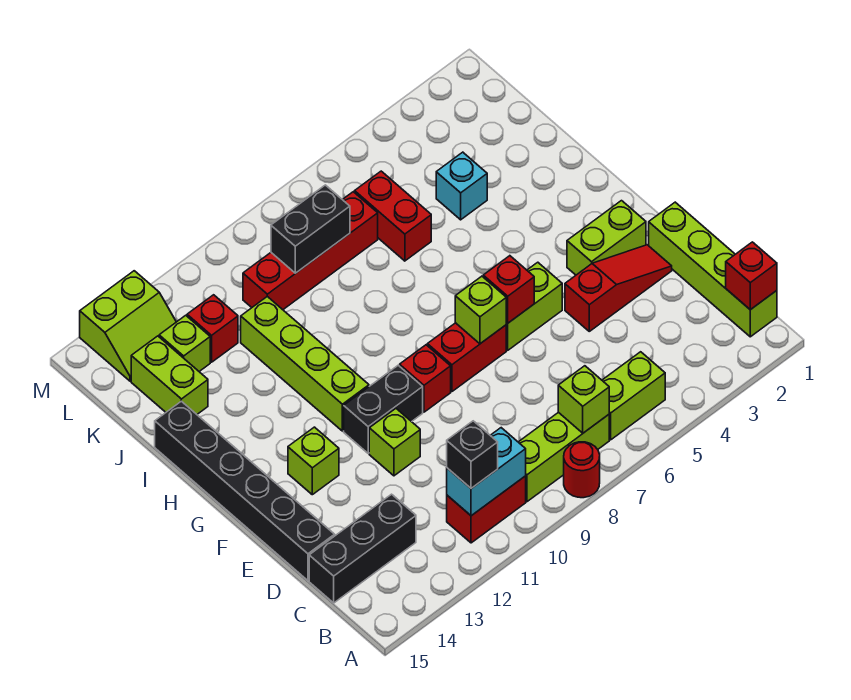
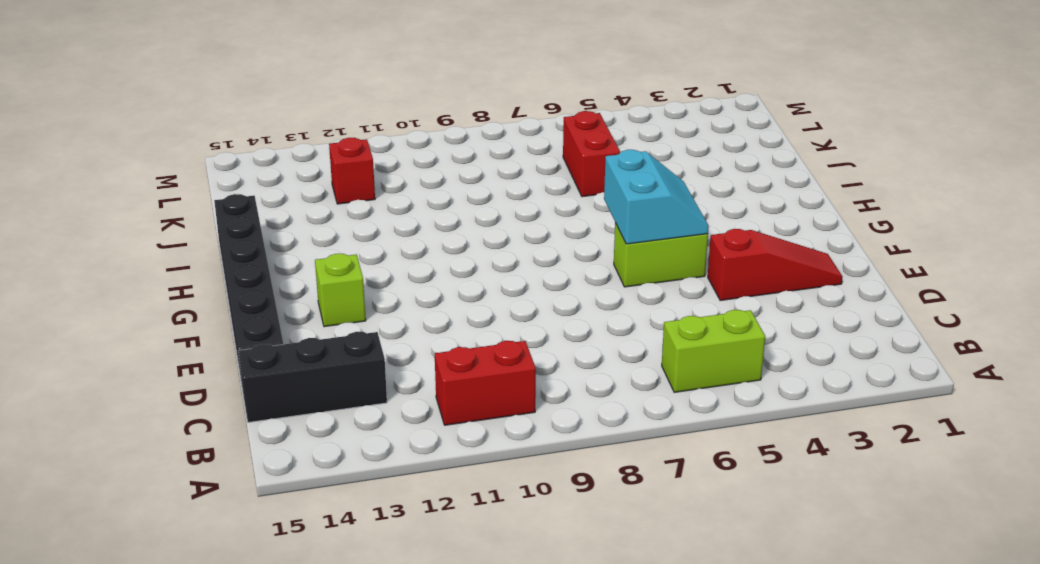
cyan 2x2 slope [604,150,709,244] -> red 1x1 brick [483,256,534,323]
none -> red 1x1 round brick [564,442,600,498]
none -> lime 1x4 brick [649,202,777,337]
none -> lime 1x3 brick [519,412,609,502]
none -> lime 1x1 brick [369,409,420,476]

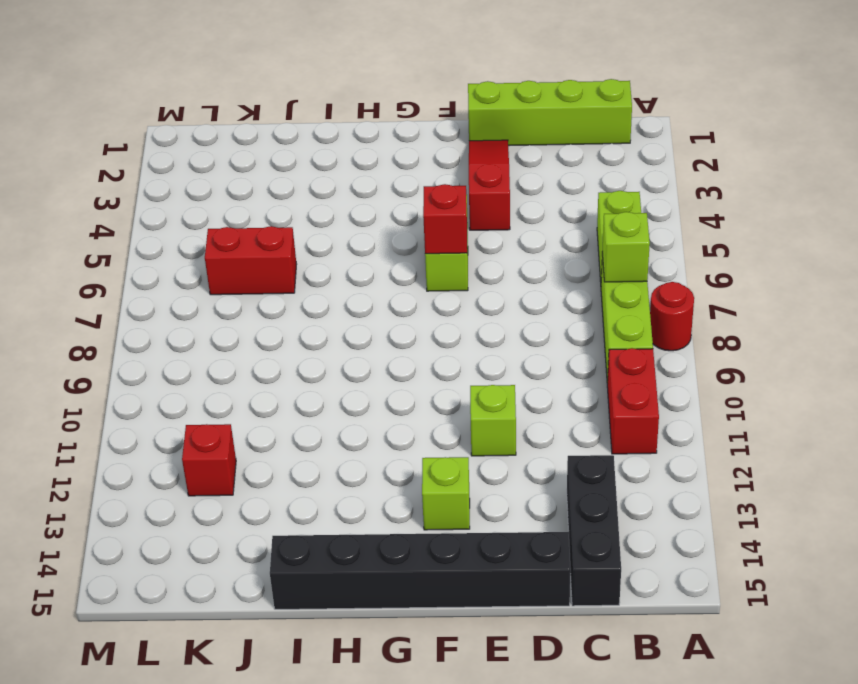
none -> lime 1x2 brick [567,201,646,275]
none -> red 1x2 brick [427,323,506,392]
none -> red 1x1 brick [400,345,451,412]
none -> black 1x2 brick [344,365,423,453]

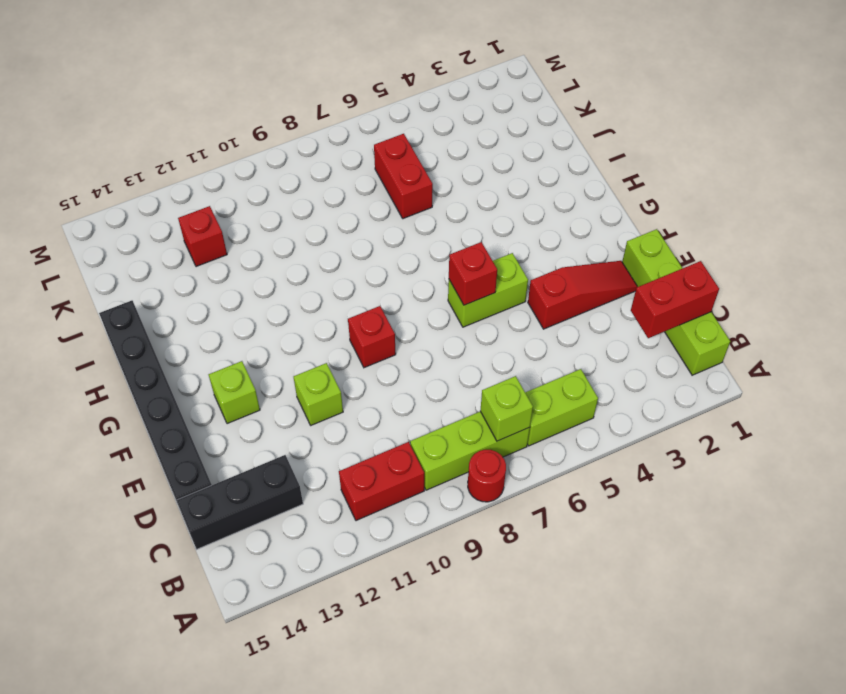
red 1x2 brick [631,261,719,338] -> red 1x2 brick moved to [427,323,506,392]
none -> lime 1x2 brick [567,201,646,275]
none -> black 1x2 brick [344,365,423,453]
none -> lime 1x4 brick [241,297,369,431]
none -> cyan 1x1 brick [436,152,487,220]

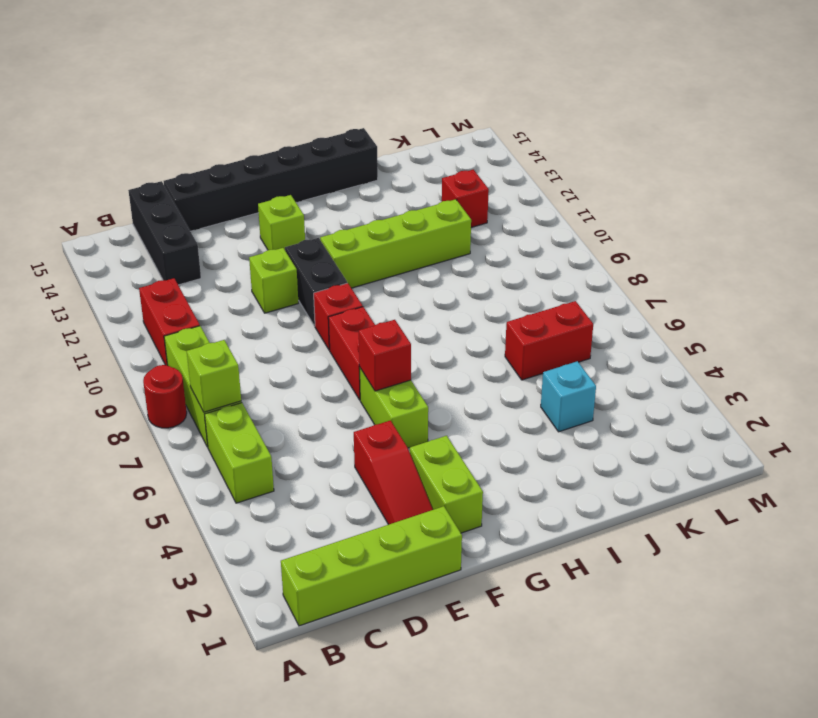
none -> lime 1x2 brick [131,336,208,414]
none -> red 1x4 brick [243,192,378,310]
none -> lime 1x1 brick [159,315,210,371]
none -> lime 2x2 slope [80,271,176,381]

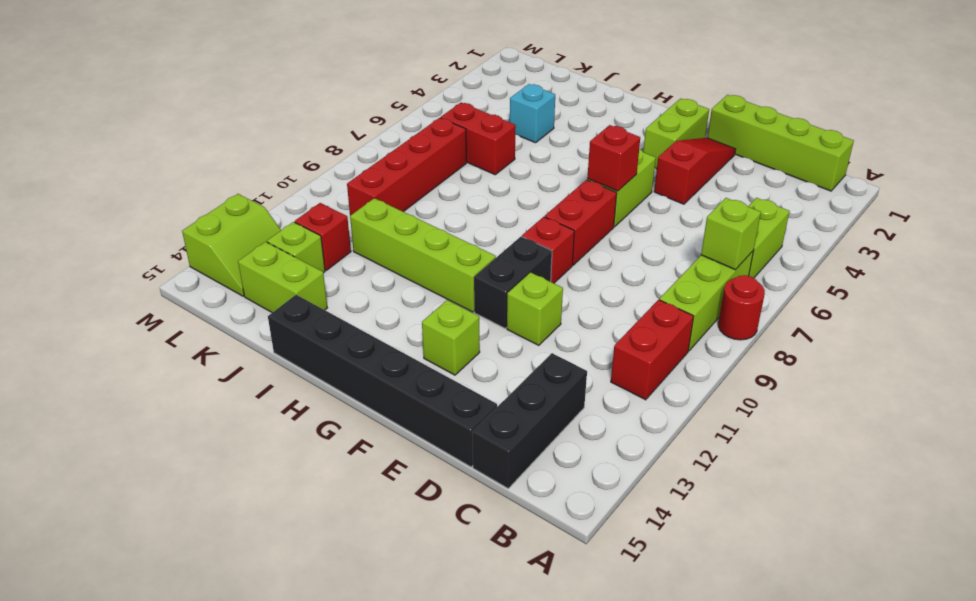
none -> red 1x1 brick [726,242,777,310]
none -> cyan 1x2 brick [447,428,526,516]
none -> lime 1x1 brick [455,276,506,344]
none -> black 1x2 brick [271,185,350,273]

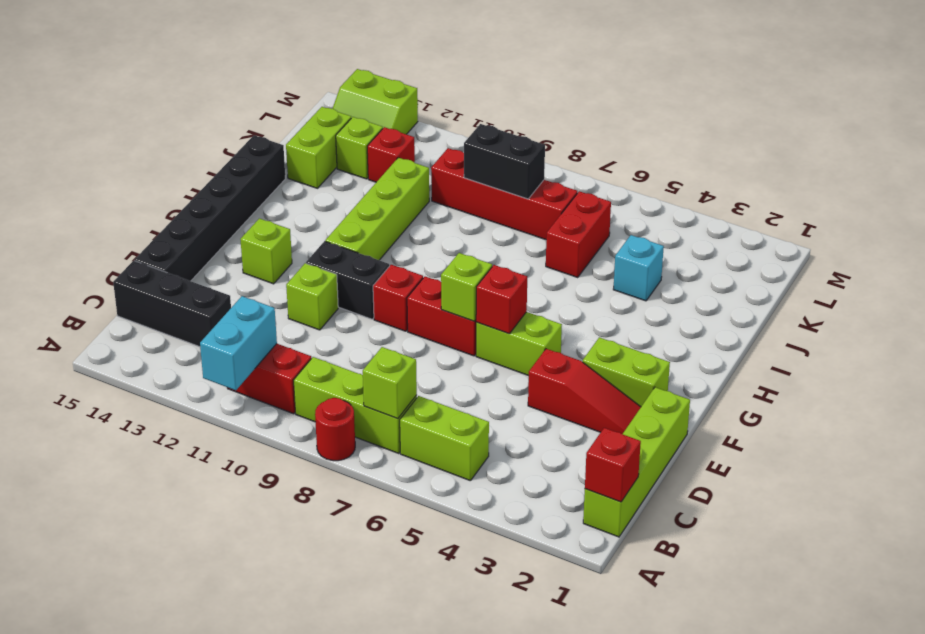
cyan 1x2 brick [200,296,277,390] -> cyan 1x2 brick turned to [447,428,526,516]
none -> black 1x1 brick [447,421,498,488]

